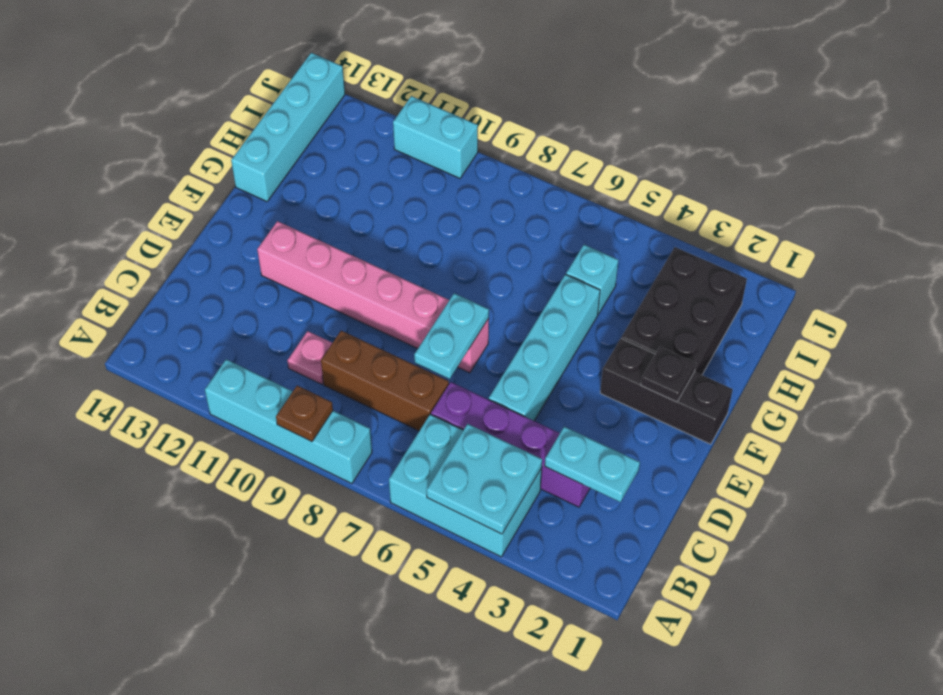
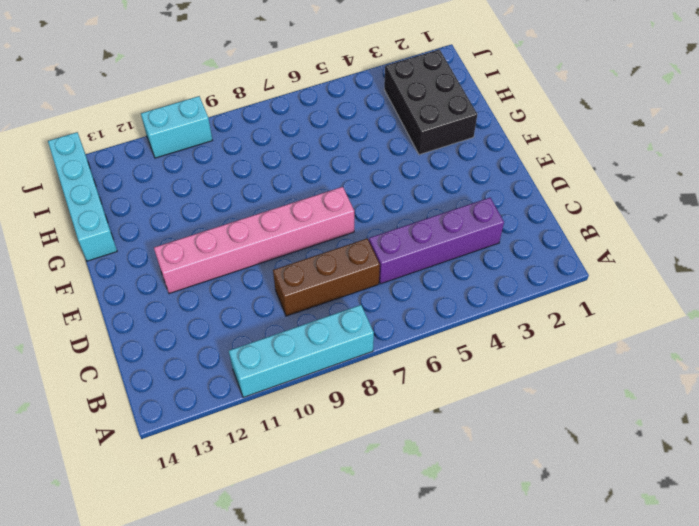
none -> cyan 2x3 brick [389,414,542,557]
none -> pink 1x1 plate [287,331,332,384]
none -> cyan 1x4 brick [489,274,600,421]

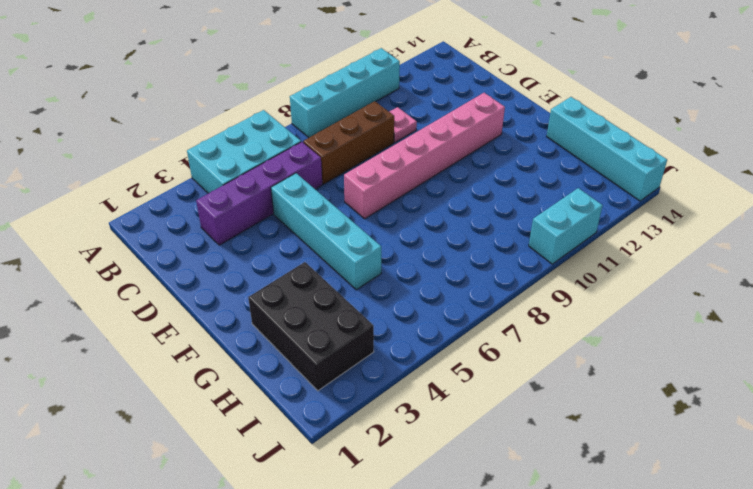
none -> black 1x3 brick [600,339,733,444]
none -> cyan 1x1 brick [566,245,618,314]
none -> cyan 2x2 plate [427,424,542,534]

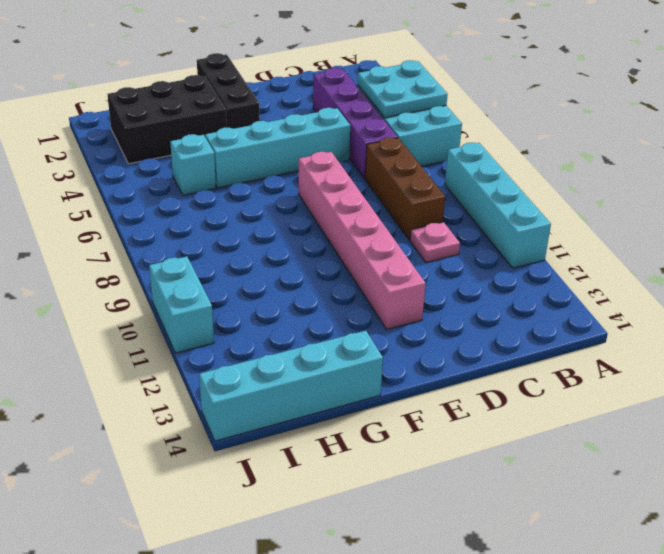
none -> brown 1x1 plate [276,386,333,442]
none -> cyan 1x2 plate [545,427,640,502]
none -> cyan 1x2 plate [414,293,489,379]

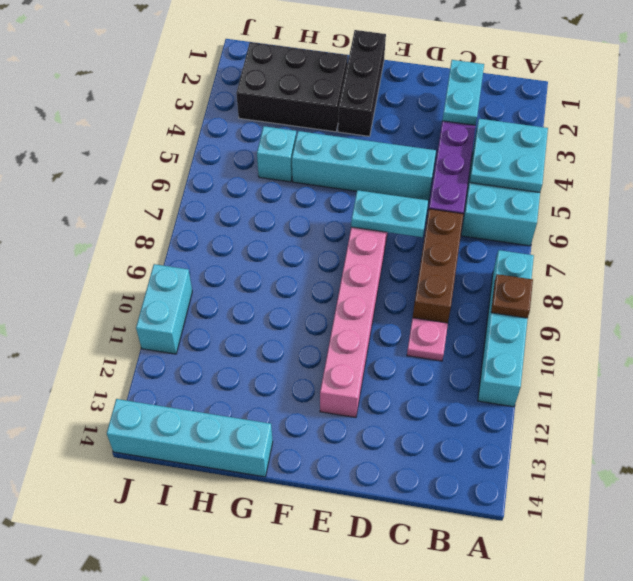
none -> black 1x1 plate [641,347,696,402]

